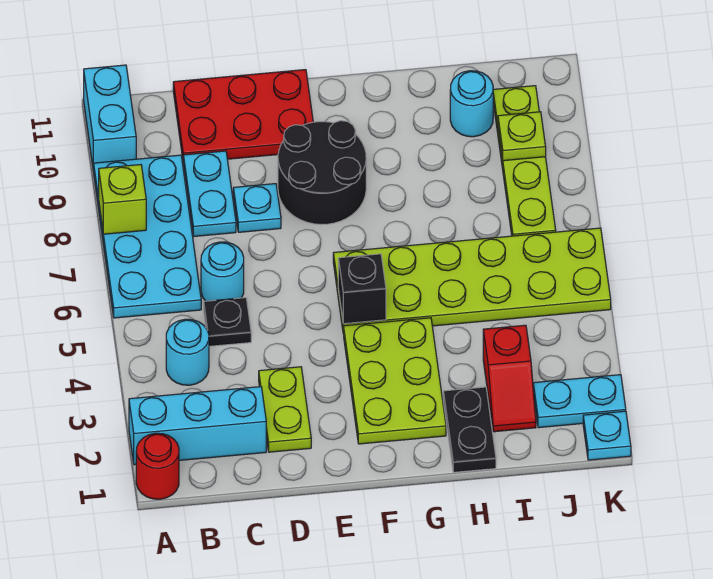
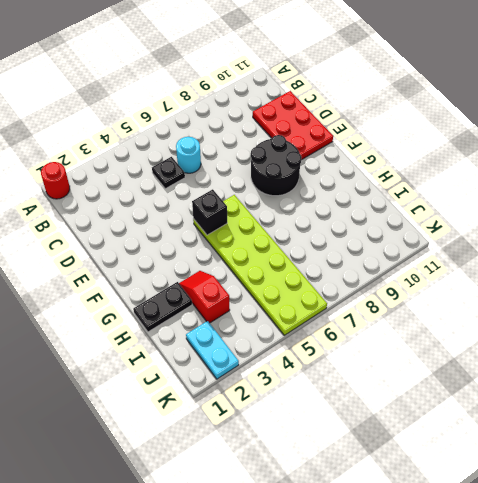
red 1x2 slope [179,271,230,323] -> red 1x2 slope turned to [483,325,536,432]
none -> cyan 1x3 brick [129,387,266,465]
none -> cyan 2x4 plate [94,155,201,318]
none -> cyan 1x2 brick [84,65,136,171]

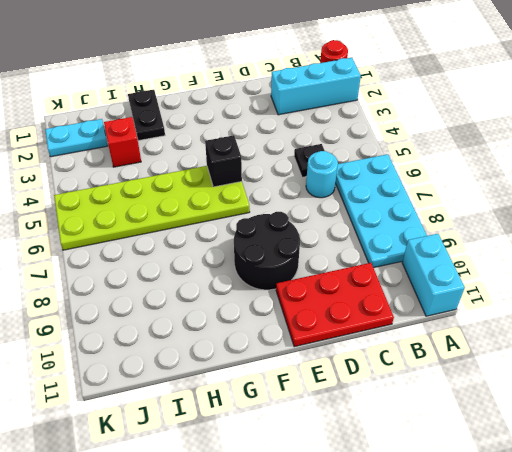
none -> cyan 1x1 round brick [166,319,209,385]
none -> cyan 1x2 plate [184,151,236,236]
none -> lime 1x2 plate [259,367,311,452]

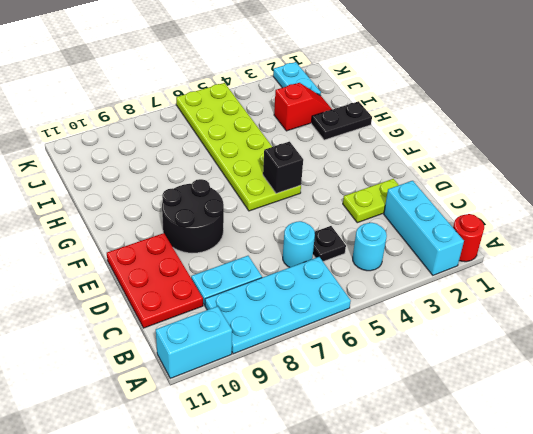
none -> cyan 1x1 plate [233,184,281,232]
none -> lime 2x3 plate [344,318,446,444]
none -> cyan 1x1 round brick [450,71,493,137]

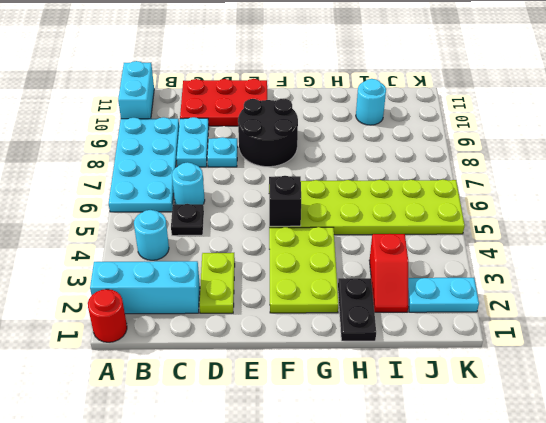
none -> lime 1x4 plate [493,86,556,236]
none -> cyan 1x1 plate [583,411,631,460]
none -> lime 1x1 brick [99,165,146,234]

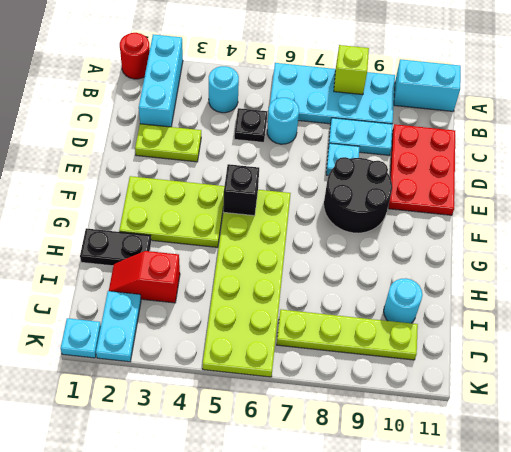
none -> lime 1x1 plate [498,112,546,161]

